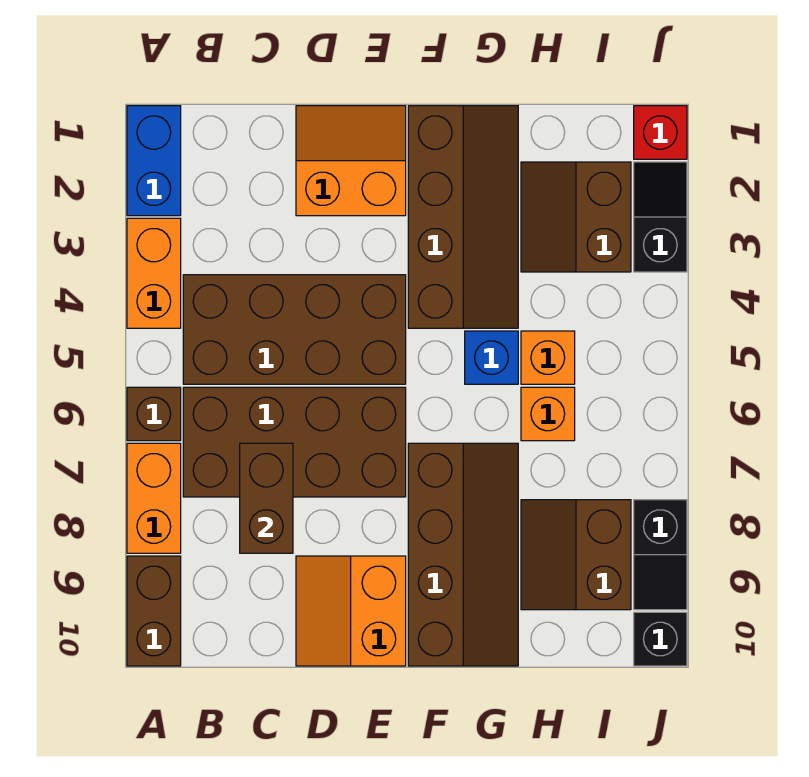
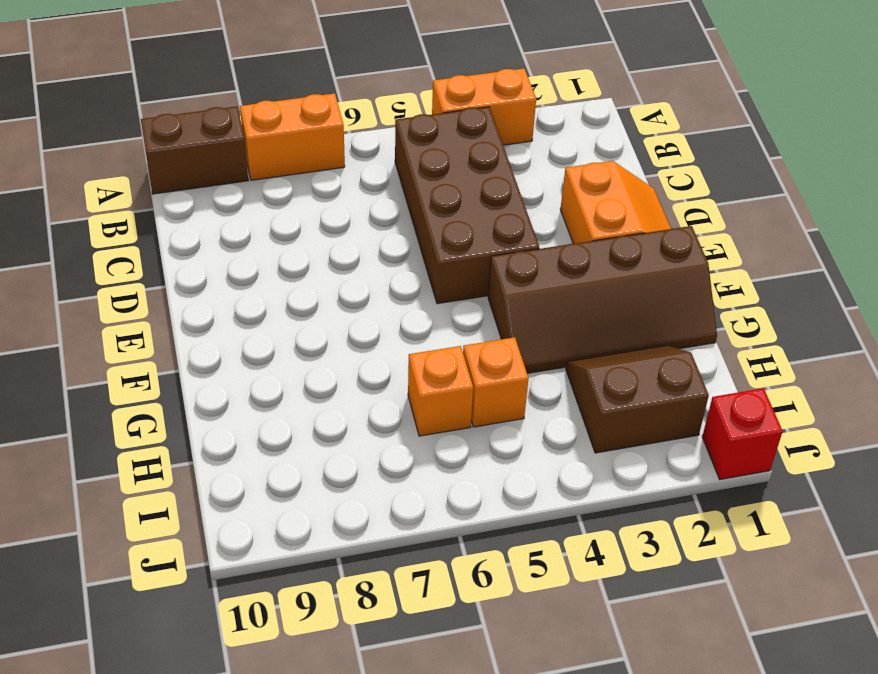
none -> blue 1x2 brick [127,106,181,216]
none -> brown 1x1 brick [127,387,181,441]
none -> brown 2x4 brick [183,387,406,497]

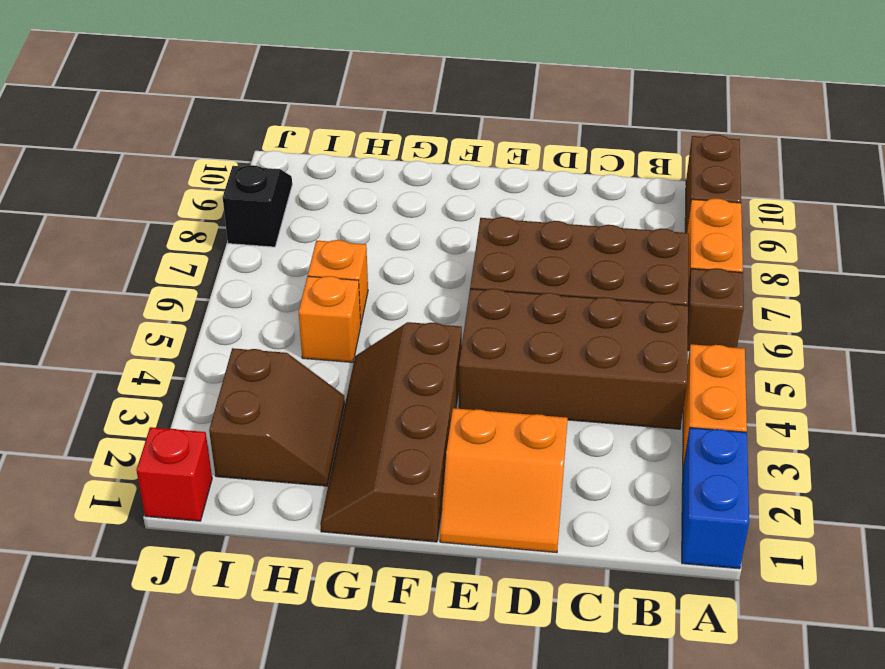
none -> orange 2x2 slope [296,556,406,666]
none -> brown 2x4 slope [408,443,518,666]
none -> blue 1x1 brick [465,331,518,384]

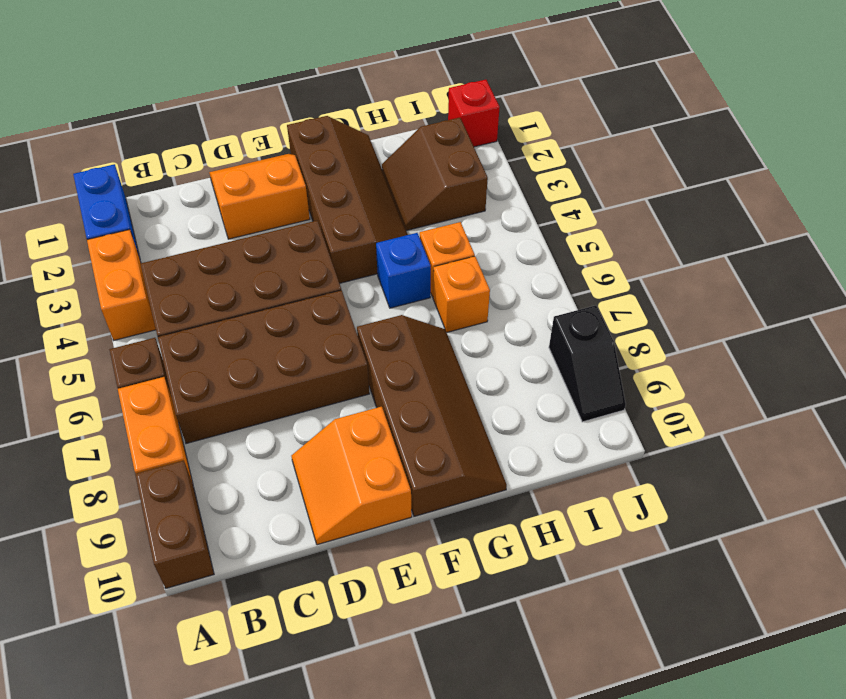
none -> brown 2x2 slope [521,500,631,610]
none -> black 1x2 slope [634,162,687,272]
none -> black 1x1 brick [634,612,687,666]

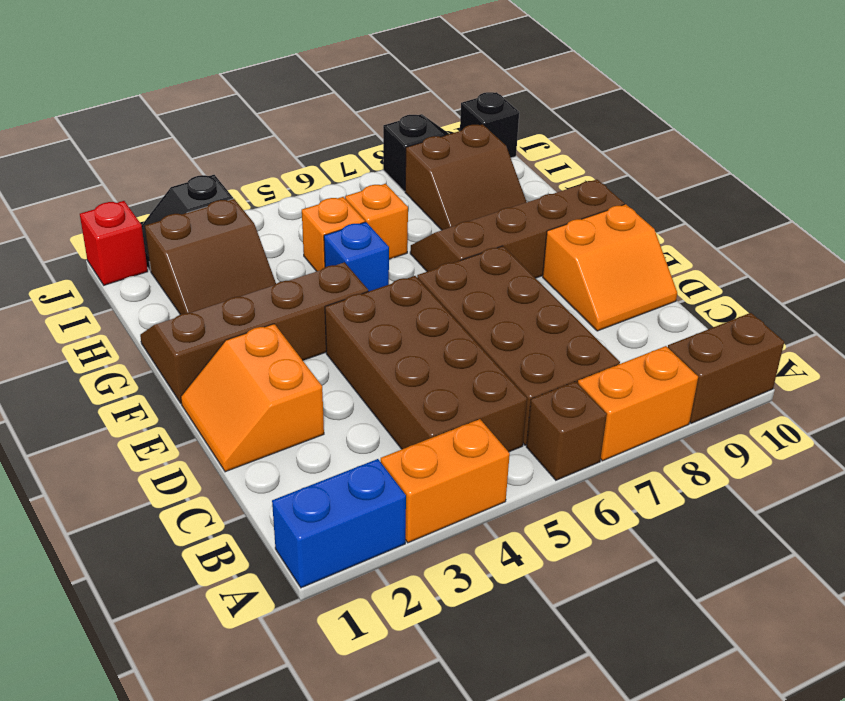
none -> brown 1x2 brick [240,443,293,553]

